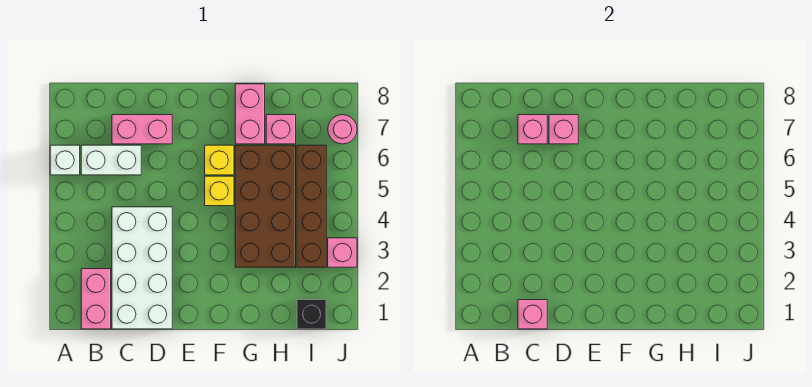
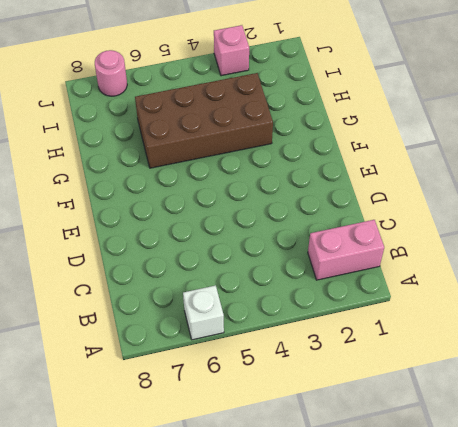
none -> white 1x2 brick [81,145,141,175]
none -> white 2x4 brick [112,207,172,329]
none -> pink 1x2 brick [112,115,172,144]

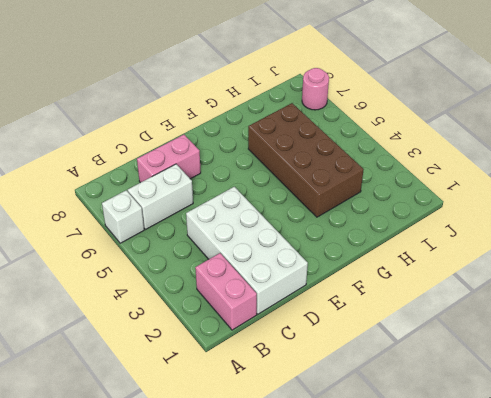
none -> yellow 1x1 brick [205,176,234,206]
none -> yellow 1x1 brick [205,145,234,175]
none -> pink 1x2 brick [235,84,265,144]

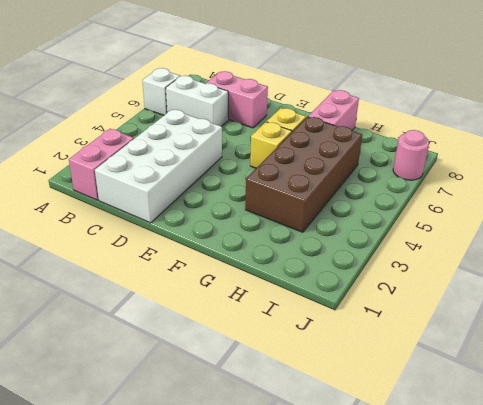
none -> pink 1x1 brick [266,115,296,144]
none -> black 1x1 brick [297,300,326,329]
none -> brown 1x4 brick [297,145,326,267]

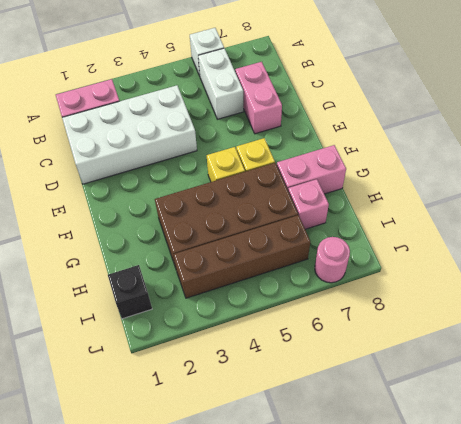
none -> pink 1x1 brick [328,238,357,267]
none -> pink 1x1 brick [518,300,547,329]
none -> pink 1x1 brick [518,115,547,144]

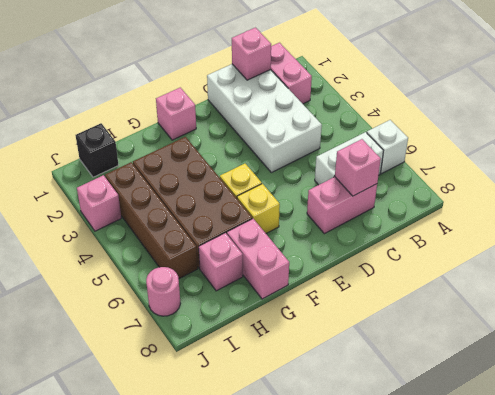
pink 1x1 brick [156,87,196,140] -> pink 1x1 brick moved to [549,115,578,144]

